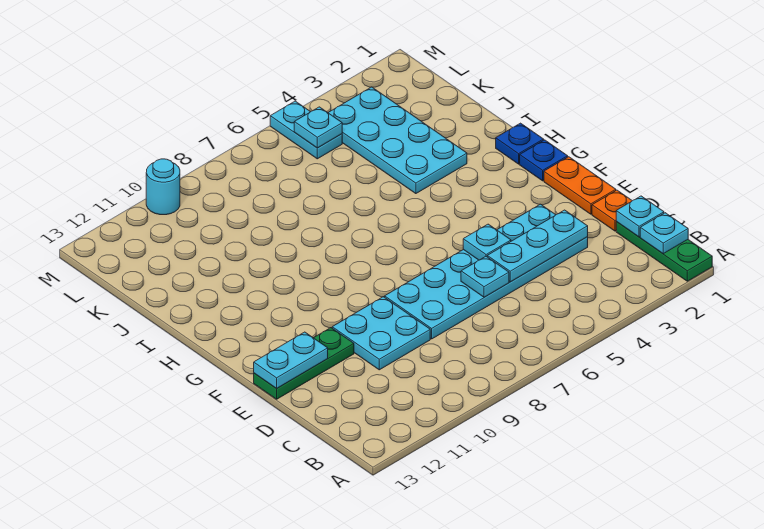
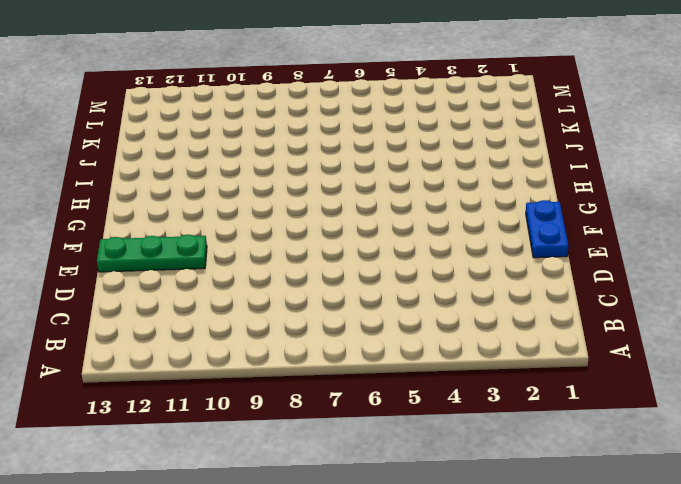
blue 1x2 plate [526,200,568,258] -> orange 1x2 plate [544,157,616,214]
none -> green 1x3 plate [616,222,712,281]
none -> orange 1x1 plate [592,190,632,231]
none -> cyan 2x6 plate [385,204,588,339]

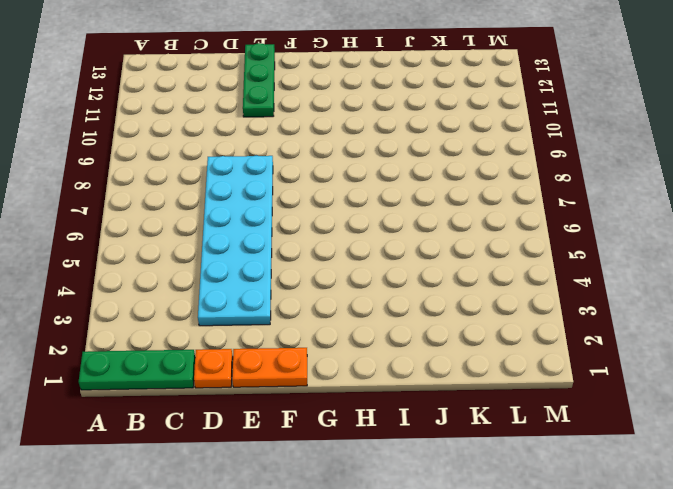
none -> cyan 2x2 plate [332,297,430,370]
none -> blue 1x1 plate [520,140,568,181]
none -> blue 1x1 plate [496,123,544,164]

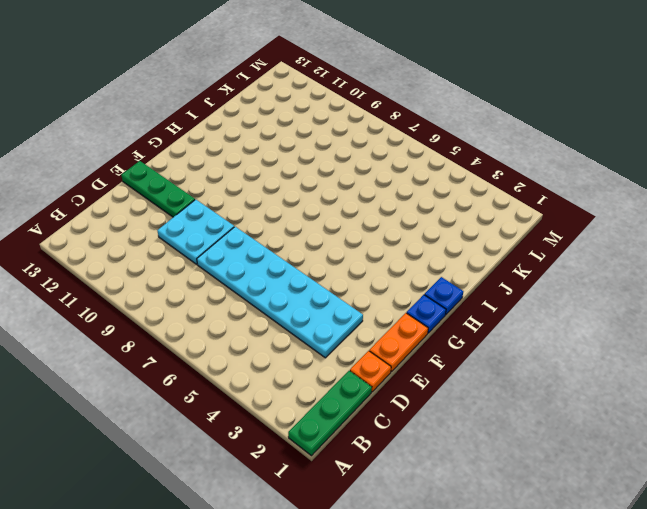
none -> cyan 2x4 plate [328,87,467,194]
none -> cyan 1x2 plate [270,101,342,159]
none -> cyan 1x1 round brick [146,159,180,215]

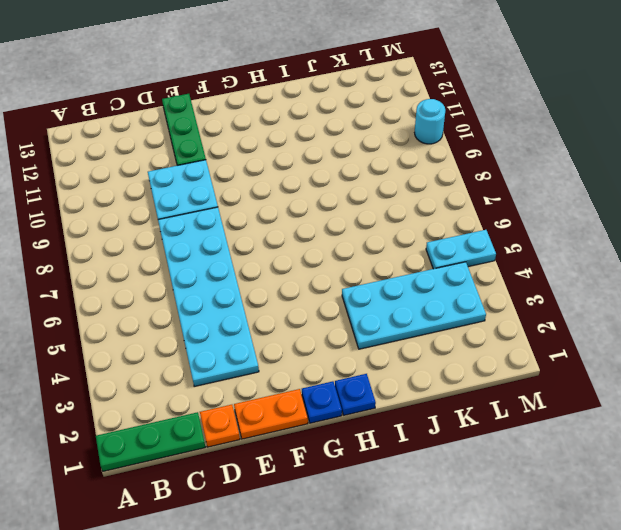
none -> cyan 1x1 plate [640,213,688,254]
none -> cyan 1x1 plate [616,196,664,237]
none -> cyan 1x3 plate [487,210,588,282]

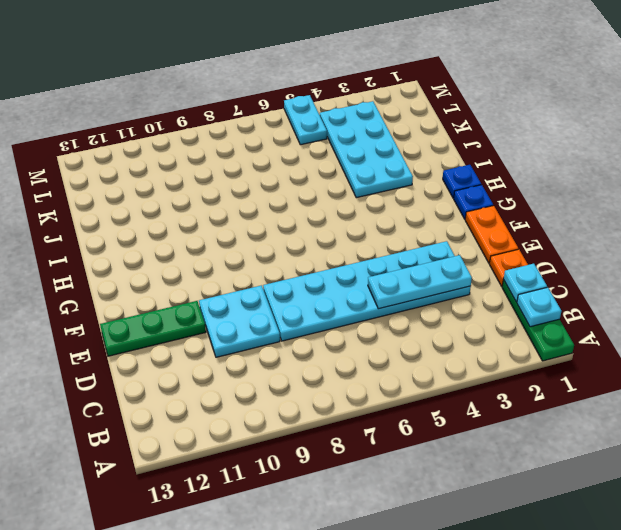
none -> cyan 1x1 round brick [146,159,180,215]
none -> cyan 1x1 plate [461,256,509,297]
none -> cyan 1x1 plate [463,224,511,260]

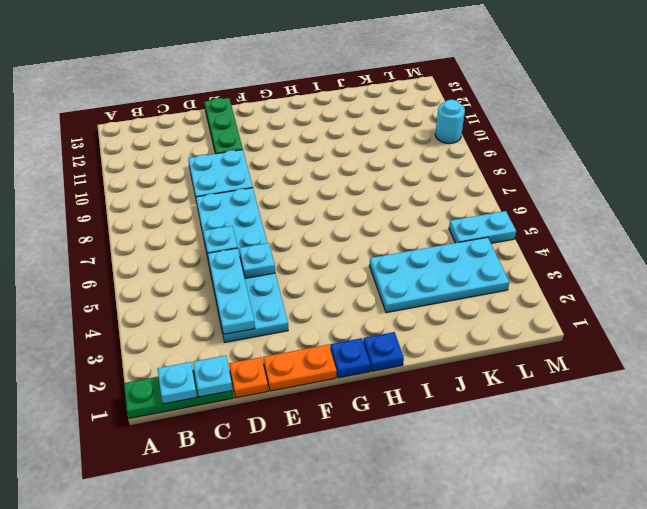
none -> cyan 1x2 plate [254,332,328,389]
none -> cyan 1x1 plate [294,107,342,148]

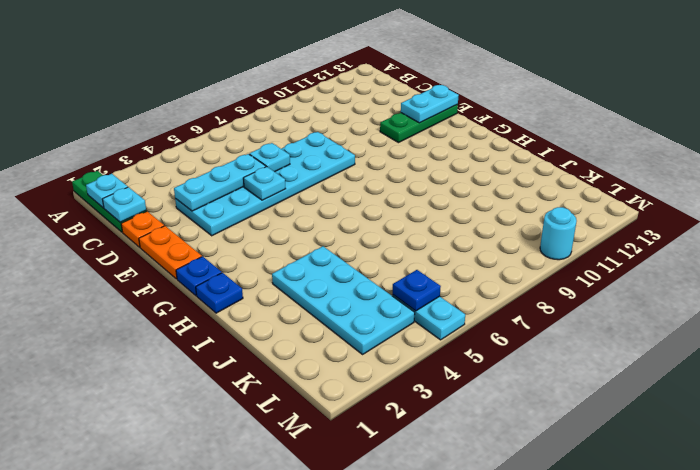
blue 1x1 plate [393,270,441,311] -> cyan 1x1 plate [294,107,342,148]
none -> cyan 2x2 plate [332,297,430,370]

